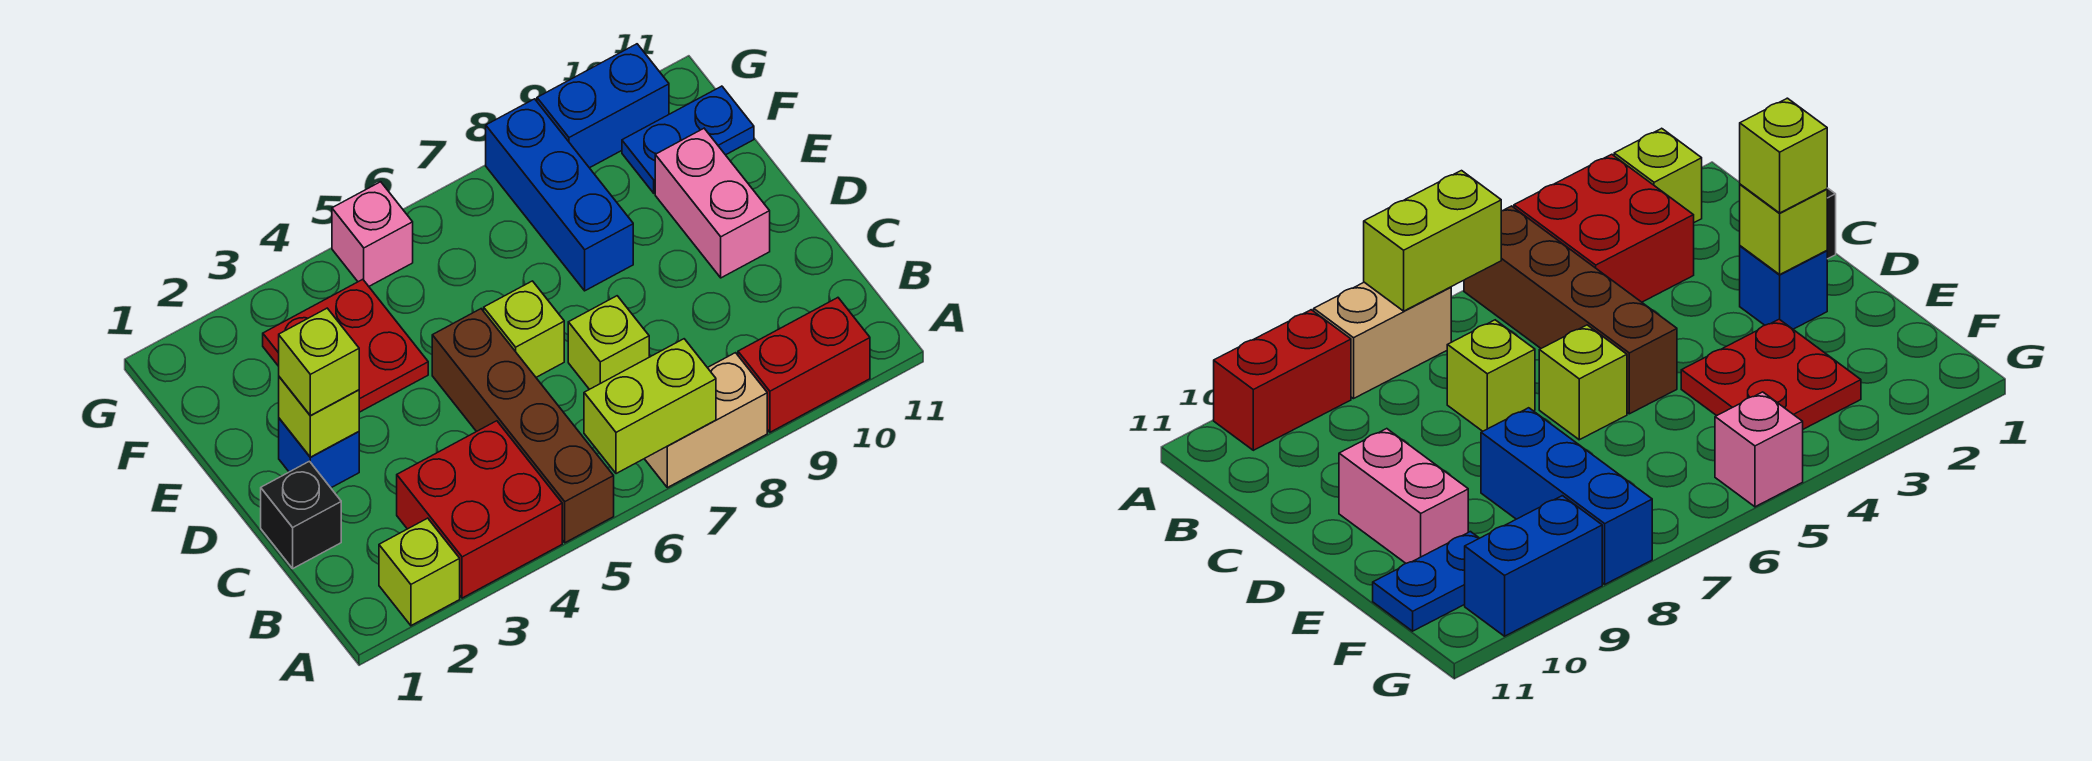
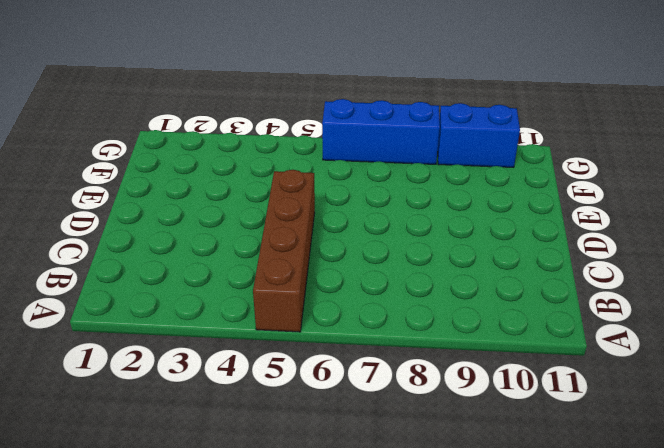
blue 1x3 brick [322,99,440,164] -> blue 1x3 brick turned to [486,99,633,291]
none -> lime 1x1 brick [379,518,460,626]
none -> red 2x2 brick [397,421,562,598]
none -> tan 1x2 brick [645,353,767,488]

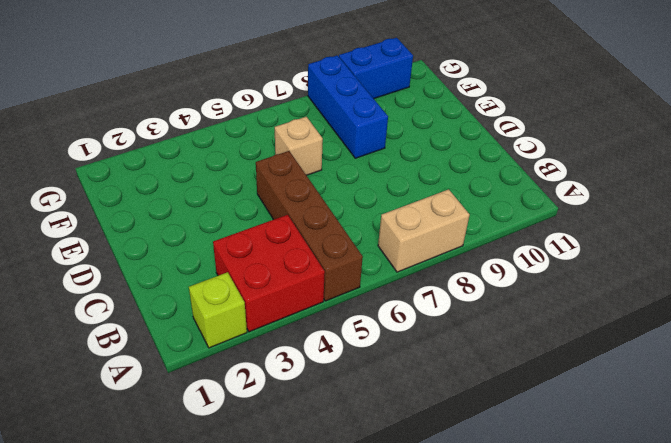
tan 1x1 brick [275,117,323,175] -> none
none -> red 1x2 brick [738,298,870,432]
none -> black 1x1 brick [261,461,341,568]
none -> lime 1x1 brick [568,296,649,389]

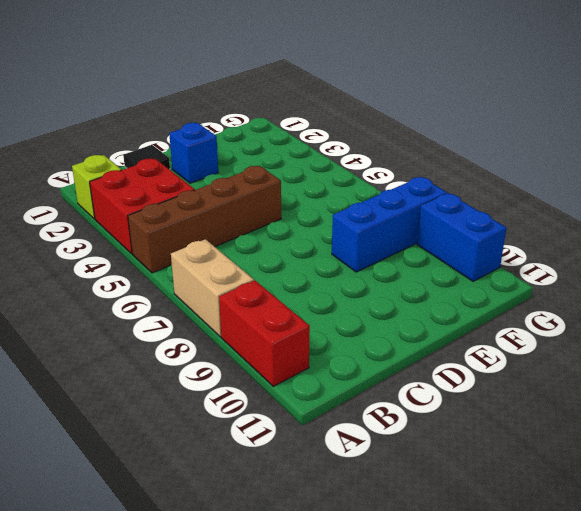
black 1x1 tile [123,145,170,170] -> black 1x1 brick [261,461,341,568]
none -> lime 1x1 brick [568,296,649,389]
none -> lime 1x1 brick [484,281,564,377]
none -> pink 1x2 brick [655,129,770,278]

